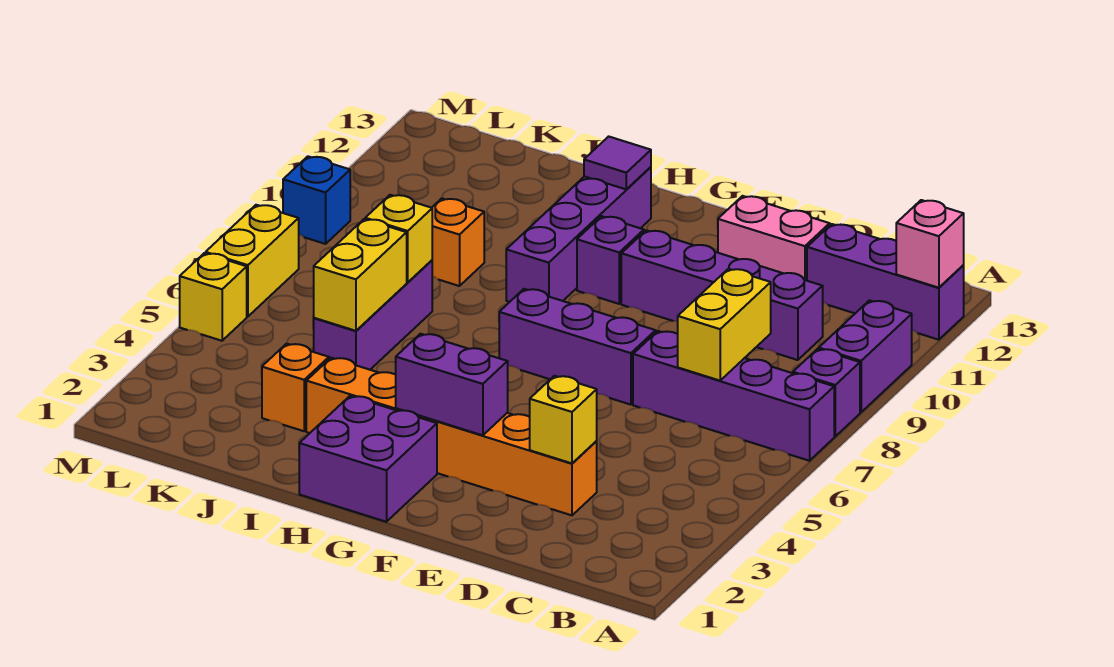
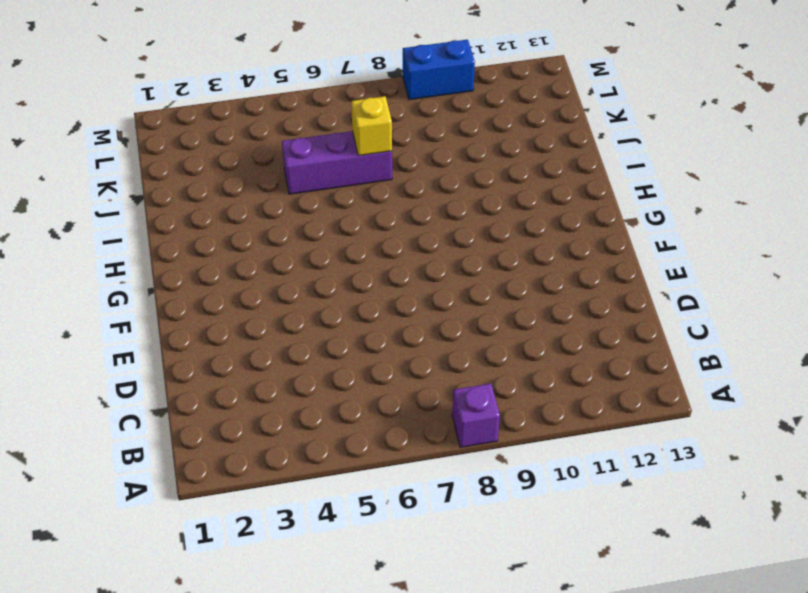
blue 1x2 brick [403,40,475,100] -> blue 1x1 brick [283,156,350,244]
none -> purple 1x4 brick [633,331,834,461]
none -> purple 1x2 brick [819,300,912,412]
none -> purple 1x3 brick [807,224,964,340]

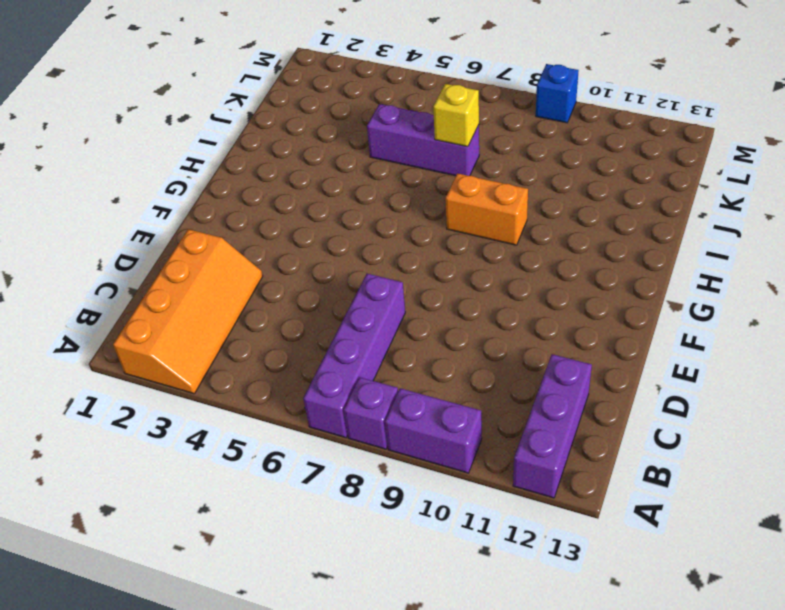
orange 2x4 slope [113,229,263,394] -> orange 1x6 brick [306,358,597,515]
orange 1x2 brick [445,173,528,245] -> purple 1x4 brick [506,167,651,302]
none -> purple 1x4 brick [621,230,823,360]
none -> pink 1x2 brick [718,196,830,281]
none -> purple 1x3 brick [499,289,656,405]

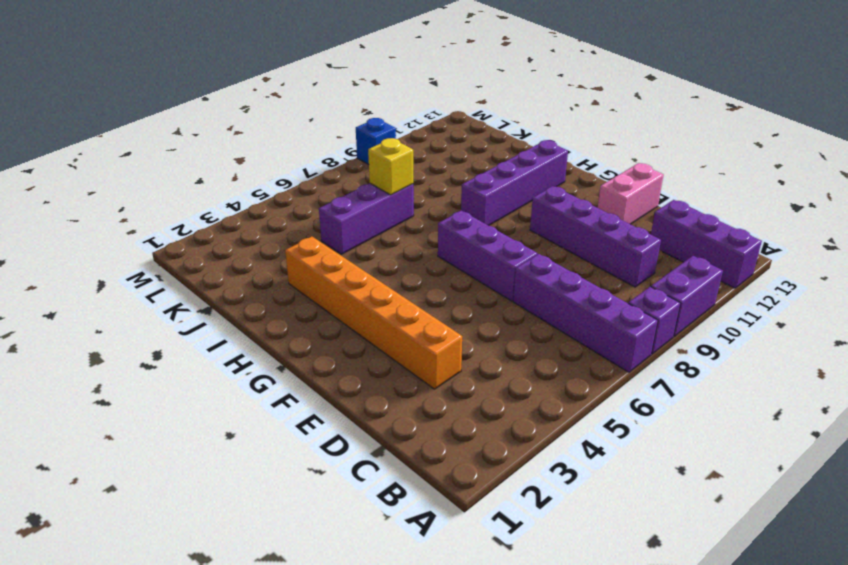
pink 1x2 brick [598,163,663,224] -> pink 1x2 brick turned to [718,196,830,281]
none -> purple 2x2 brick [299,396,437,522]
none -> purple 1x1 brick [577,216,644,304]
none -> orange 1x1 brick [262,344,329,431]

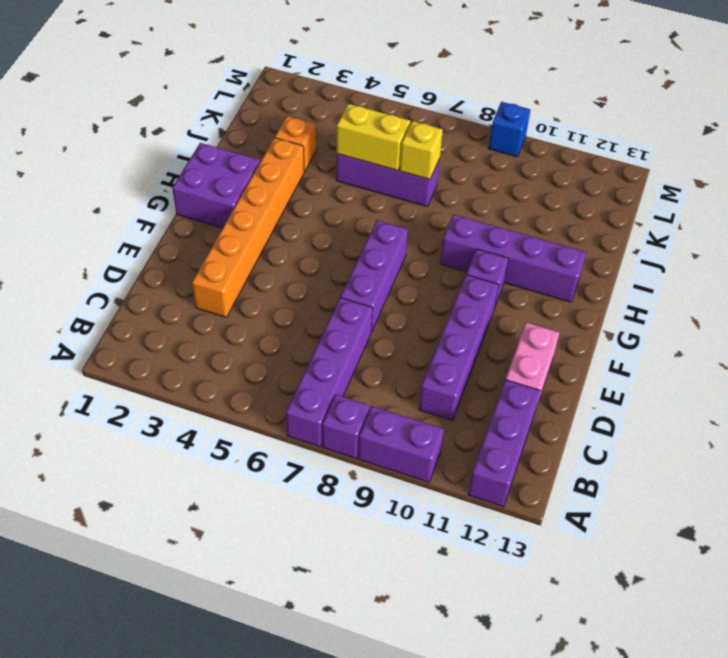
none -> orange 1x1 brick [432,198,484,286]
none -> yellow 1x1 brick [180,253,247,341]
none -> yellow 1x2 brick [206,205,299,317]

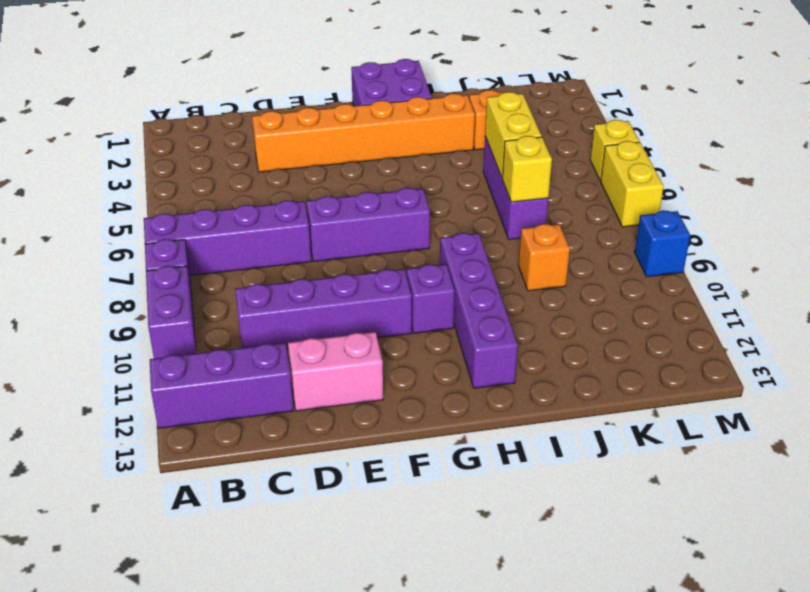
none -> pink 1x1 brick [896,200,964,288]
none -> yellow 1x2 brick [678,269,771,381]
none -> yellow 1x1 brick [530,376,597,463]

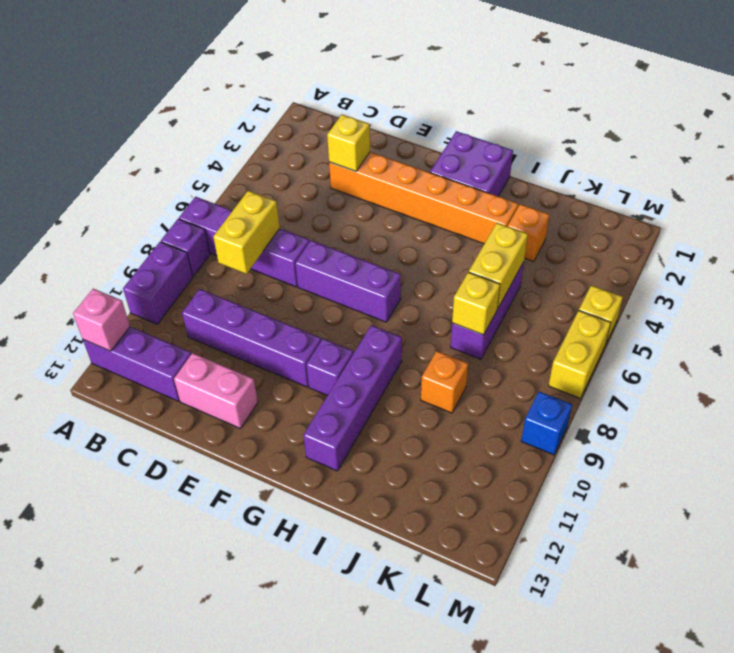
none -> purple 1x2 brick [396,334,508,435]
none -> purple 1x1 tile [584,136,651,190]

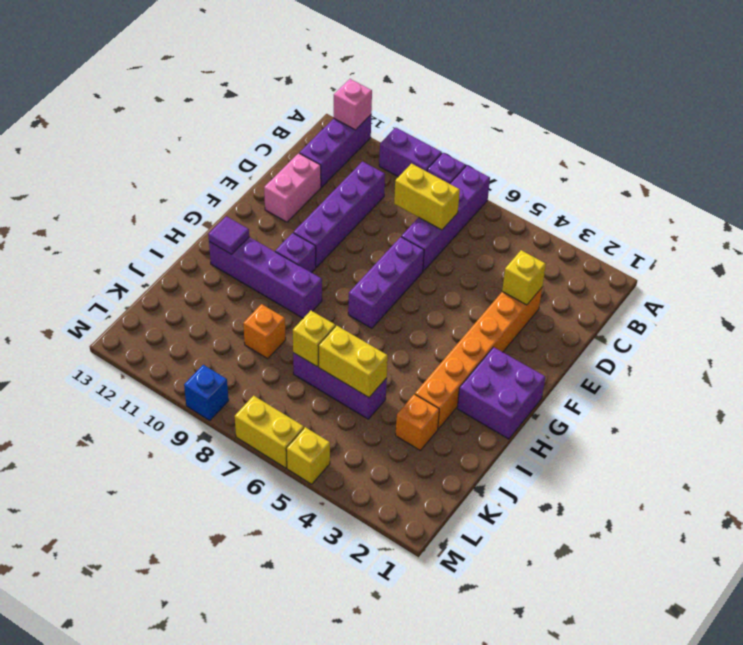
none -> purple 1x2 brick [396,334,508,435]

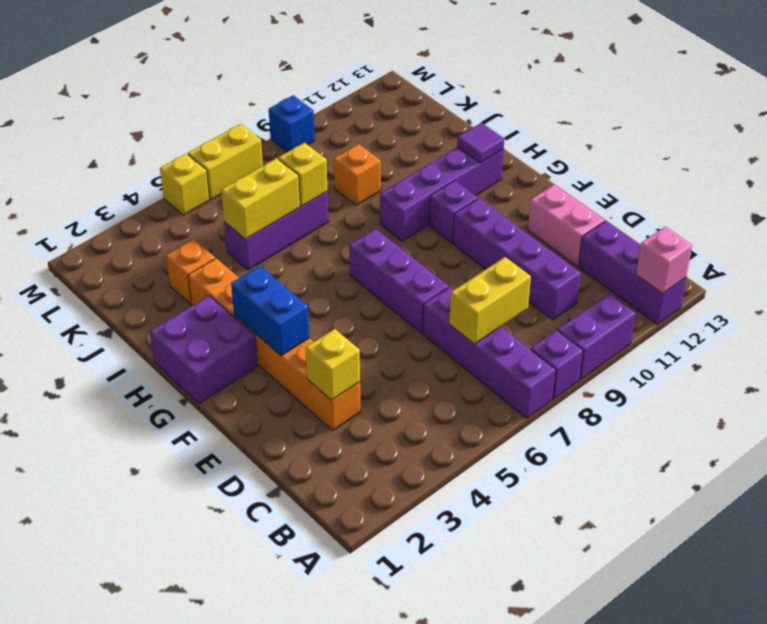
blue 1x2 brick [231,266,309,356] -> purple 1x2 brick [396,334,508,435]

